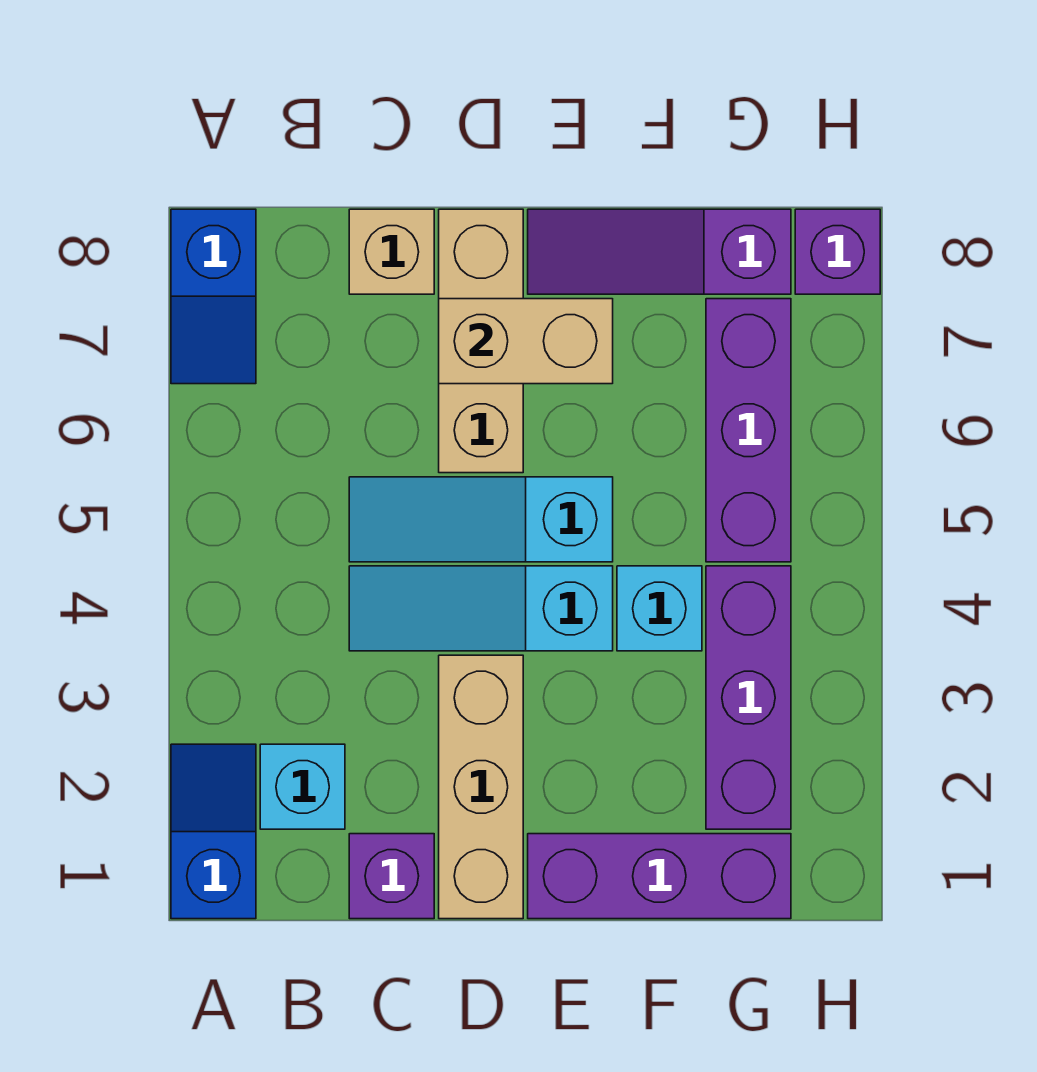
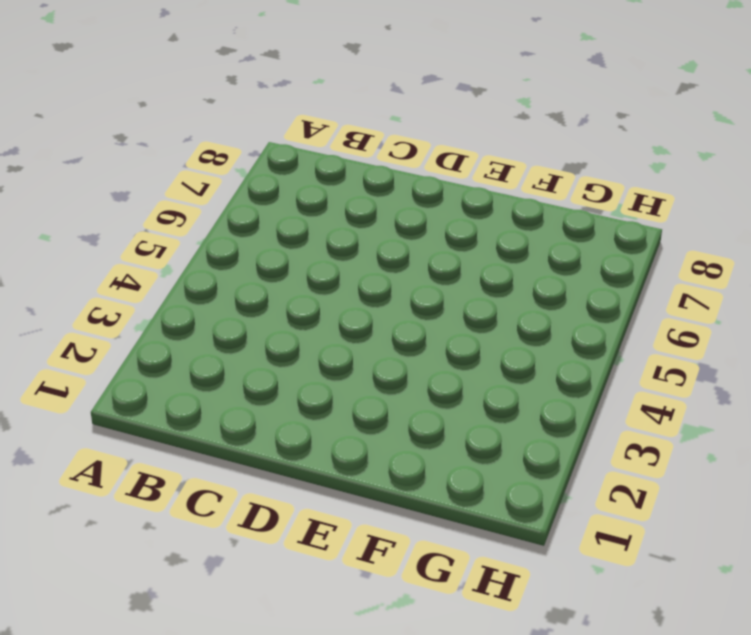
none -> blue 1x2 slope [171,744,256,919]
none -> blue 1x2 slope [171,209,256,384]
none -> cyan 1x1 brick [260,744,345,829]

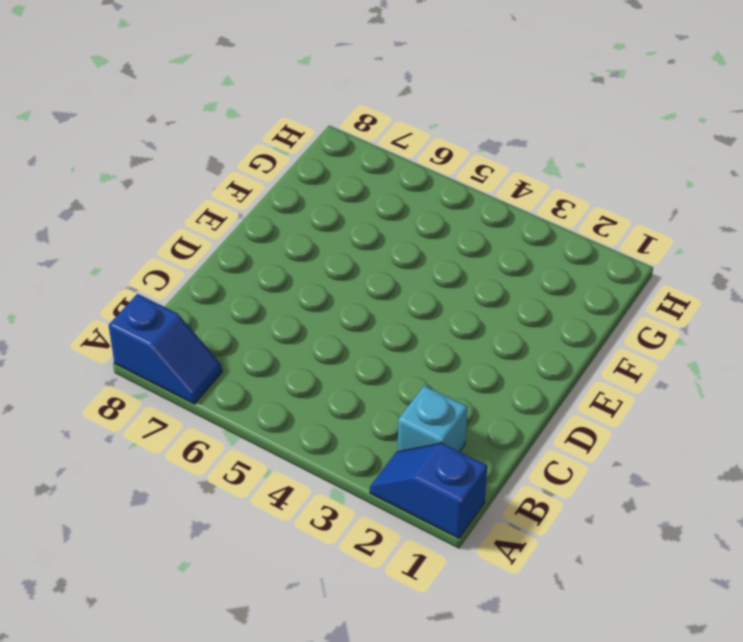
none -> purple 1x1 brick [349,834,434,919]
none -> cyan 1x3 slope [349,566,613,651]
none -> cyan 1x3 slope [349,477,613,562]

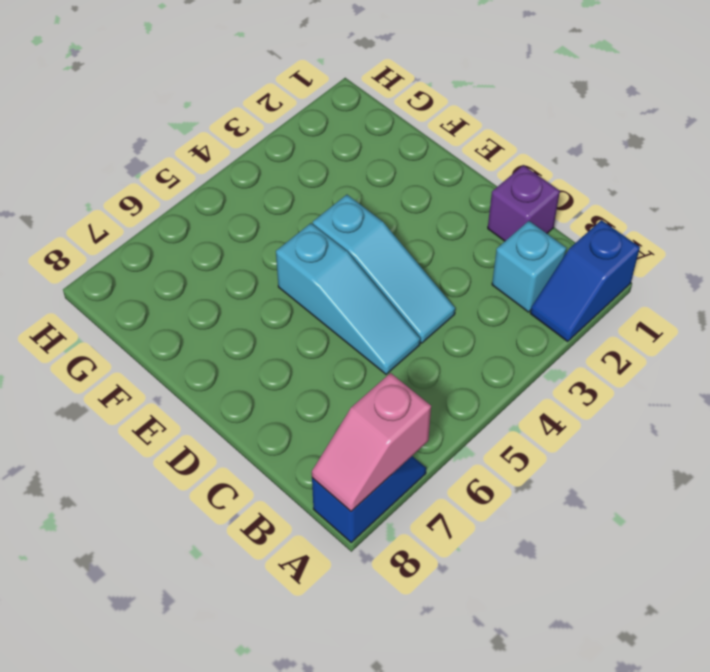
pink 1x2 slope [312,373,431,511] -> none
none -> tan 1x1 brick [349,209,434,294]
none -> tan 1x3 brick [439,655,523,919]
none -> tan 1x3 brick [439,209,523,473]

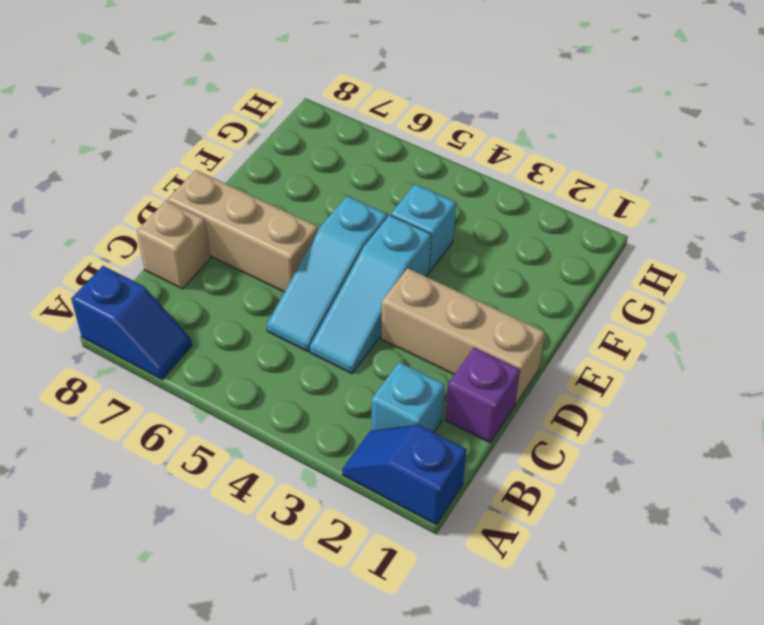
none -> purple 1x3 brick [528,834,791,919]
none -> purple 1x3 slope [528,209,791,294]
none -> purple 1x3 brick [706,566,791,829]

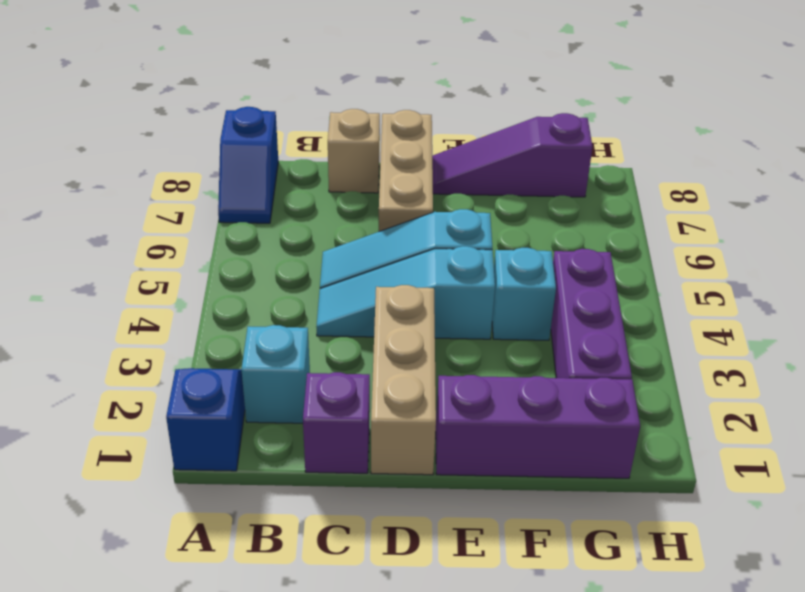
none -> purple 1x3 brick [706,299,791,562]
none -> purple 1x1 brick [795,209,880,294]
none -> tan 1x2 brick [439,299,613,384]

